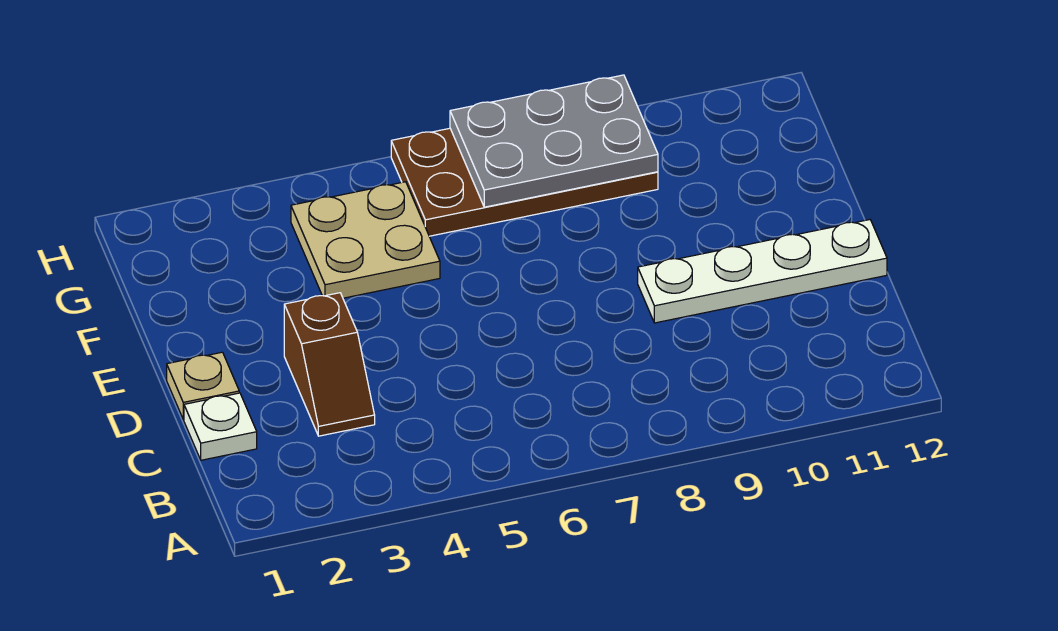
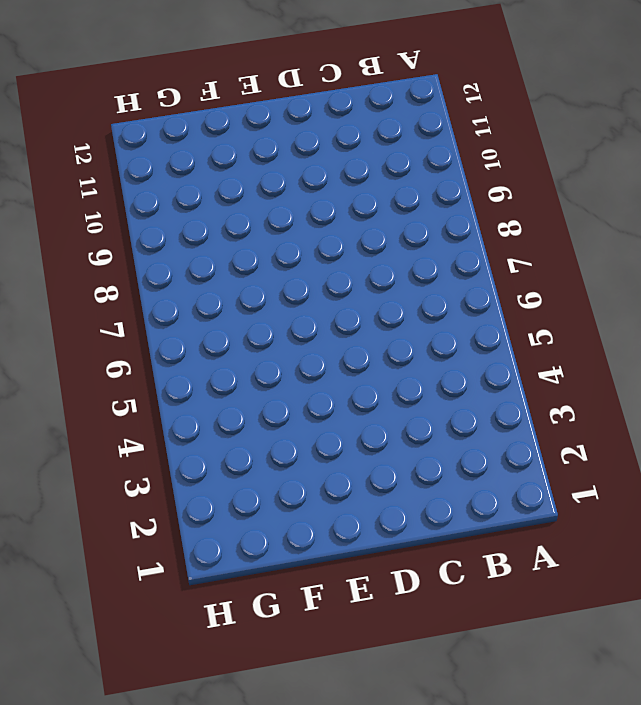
none -> white 1x1 plate [184,393,257,460]
none -> brown 1x2 slope [284,293,375,436]

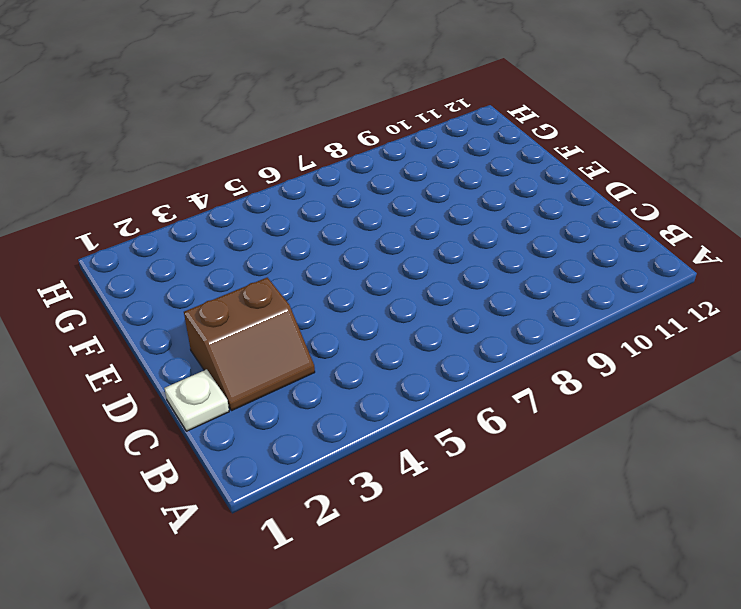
brown 2x2 slope [184,278,315,411] -> brown 1x2 slope [284,293,375,436]
none -> tan 1x1 plate [167,352,239,420]
none -> white 1x4 plate [638,220,887,323]

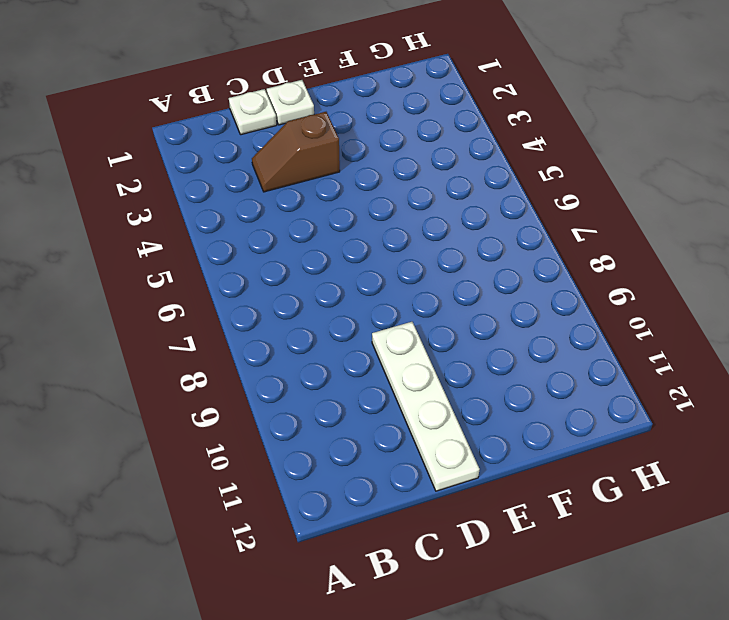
white 1x1 plate [267,80,314,125] -> tan 1x1 plate [167,352,239,420]
none -> tan 2x2 plate [291,182,440,298]
none -> brown 2x4 plate [391,128,658,236]

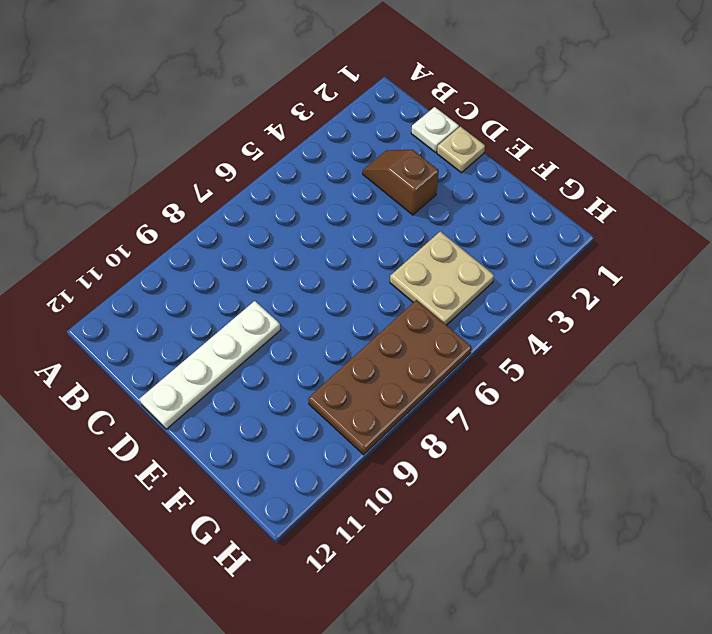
none -> grey 2x3 plate [450,75,658,207]

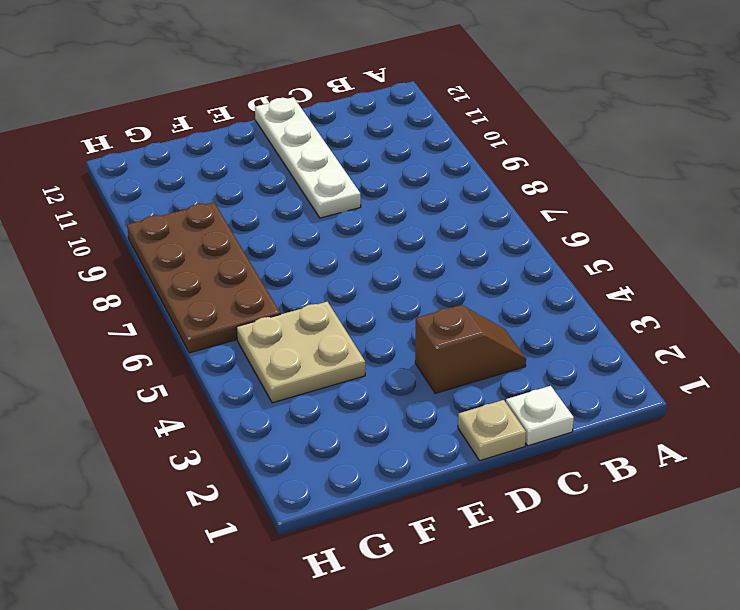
none -> grey 2x3 plate [450,75,658,207]

